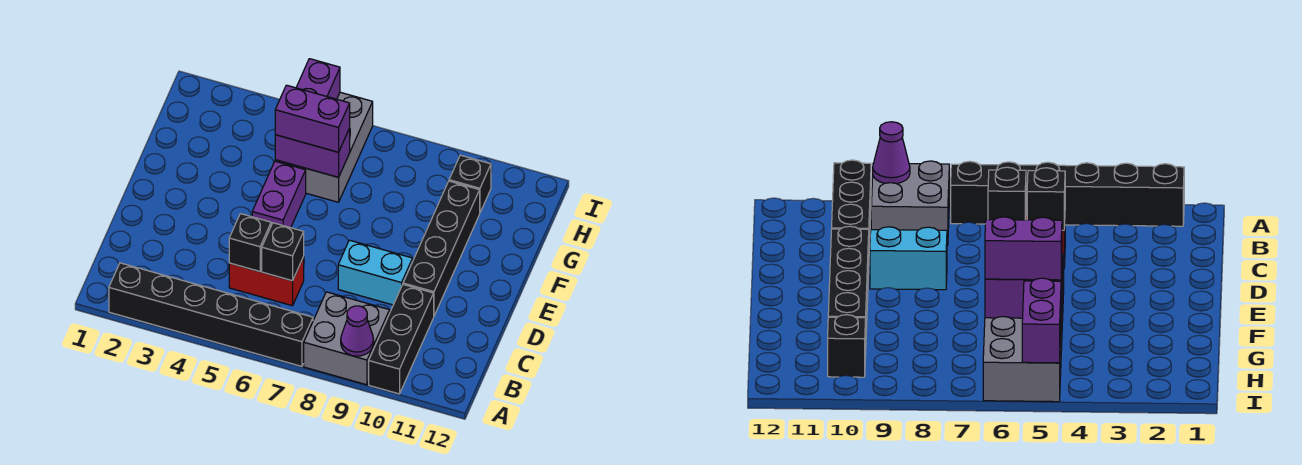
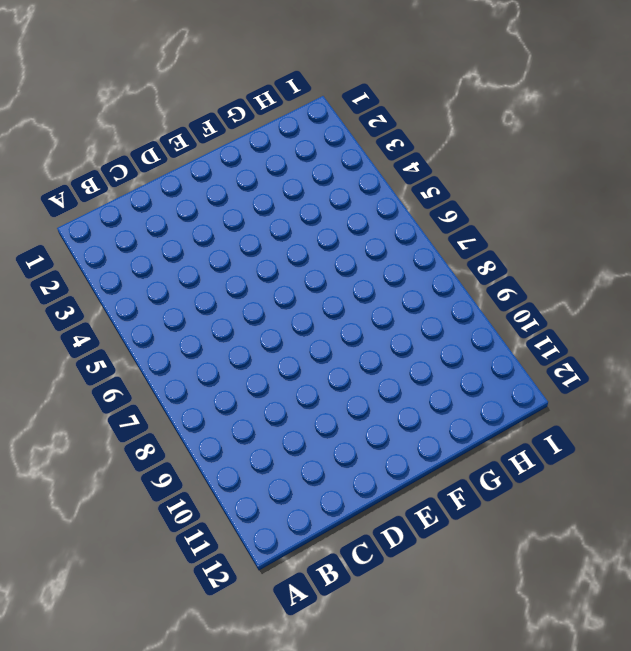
none -> black 1x6 brick [109,263,313,366]
none -> grey 2x2 brick [304,292,390,385]
none -> black 1x3 brick [369,285,434,394]

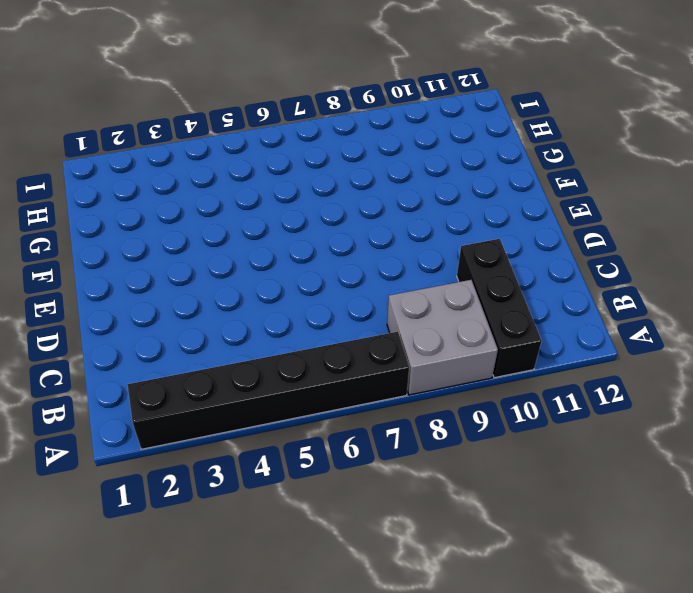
none -> red 1x2 brick [229,257,304,306]
none -> cyan 1x2 brick [338,240,413,305]
none -> black 1x4 brick [403,181,480,316]

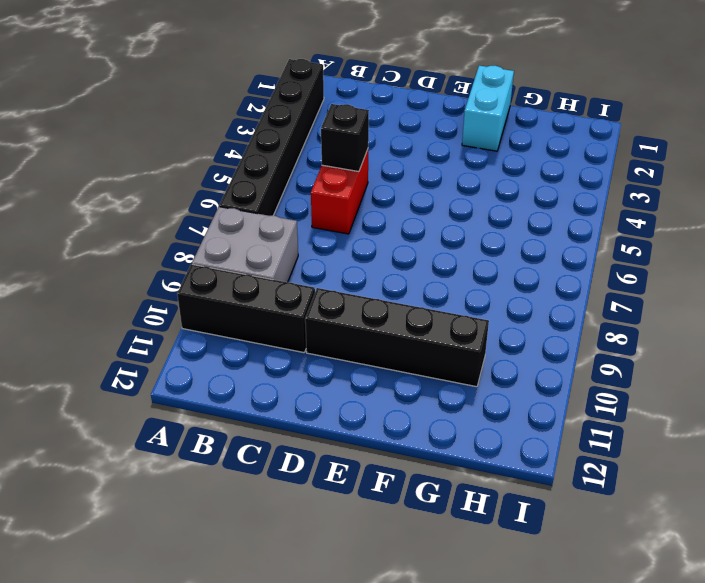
cyan 1x2 brick [462,65,514,151] -> cyan 1x2 brick moved to [338,240,413,305]
none -> purple 1x2 brick [252,161,306,228]
none -> grey 2x3 brick [275,92,373,202]
none -> black 1x1 brick [449,155,491,212]

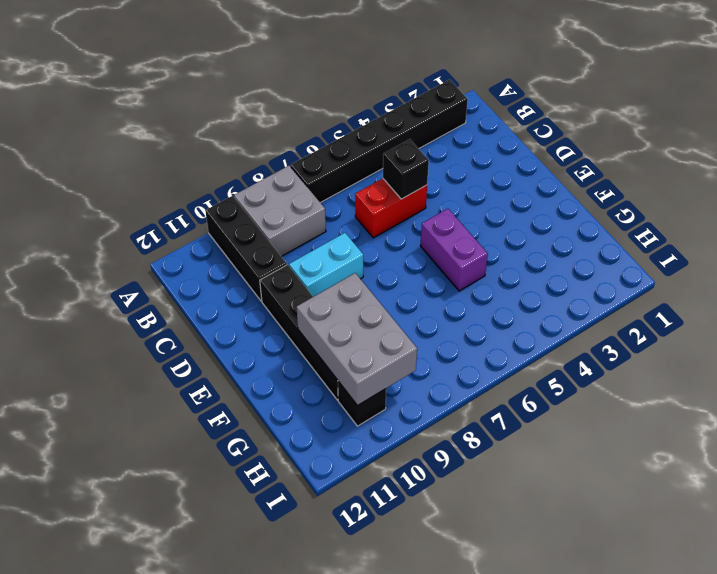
grey 2x3 brick [297,273,417,406] -> grey 2x3 brick moved to [275,92,373,202]
none -> purple 1x1 cone [341,306,374,356]
none -> black 1x1 brick [262,223,304,281]
none -> purple 1x2 brick [275,128,350,177]

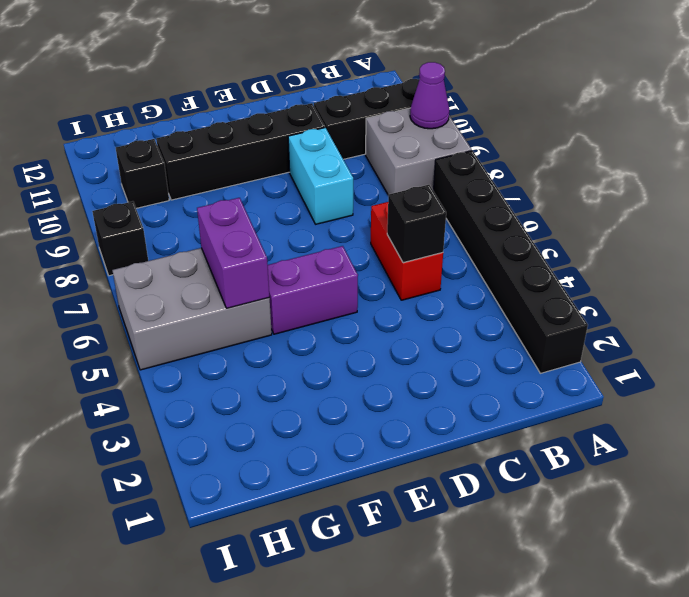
black 1x1 brick [92,201,148,276] -> black 1x1 brick moved to [262,223,304,281]
none -> purple 1x2 brick [296,59,340,99]
none -> purple 1x2 brick [275,85,350,152]

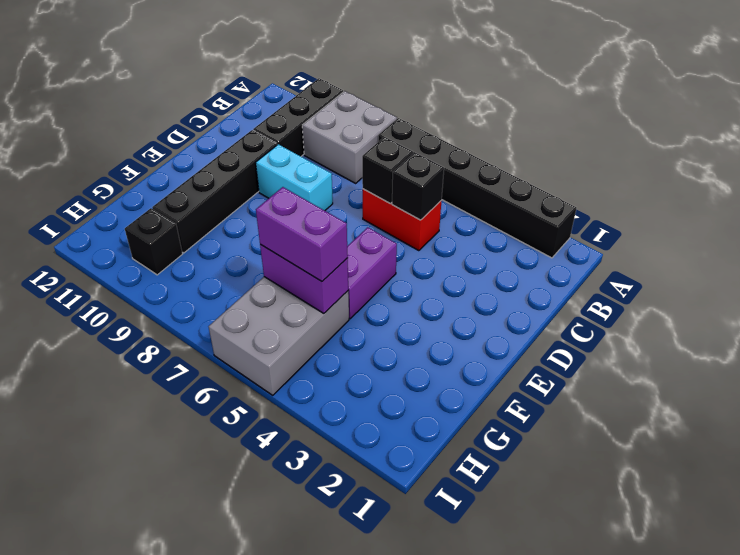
none -> purple 1x1 cone [341,306,374,356]
none -> purple 1x2 brick [296,59,340,99]

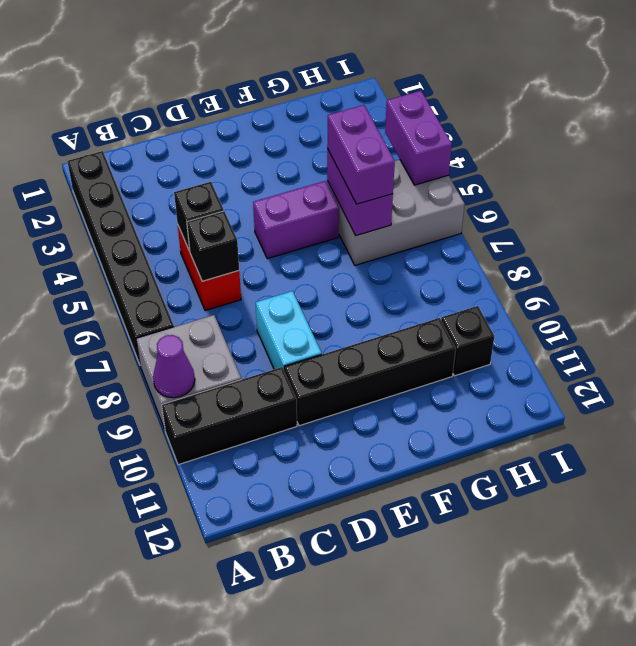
purple 1x2 brick [385,91,452,185] -> purple 1x2 brick turned to [296,59,340,99]

